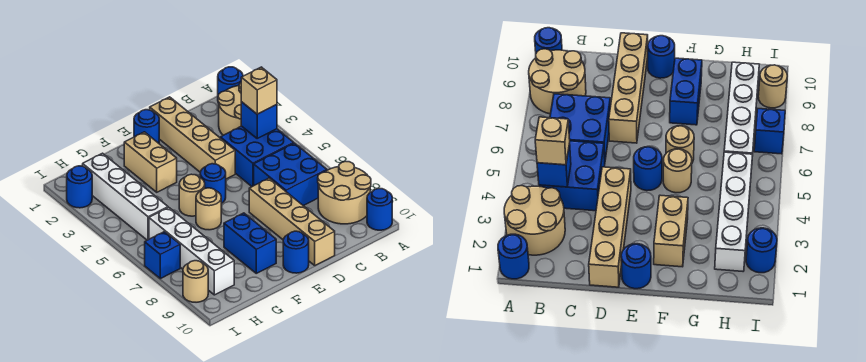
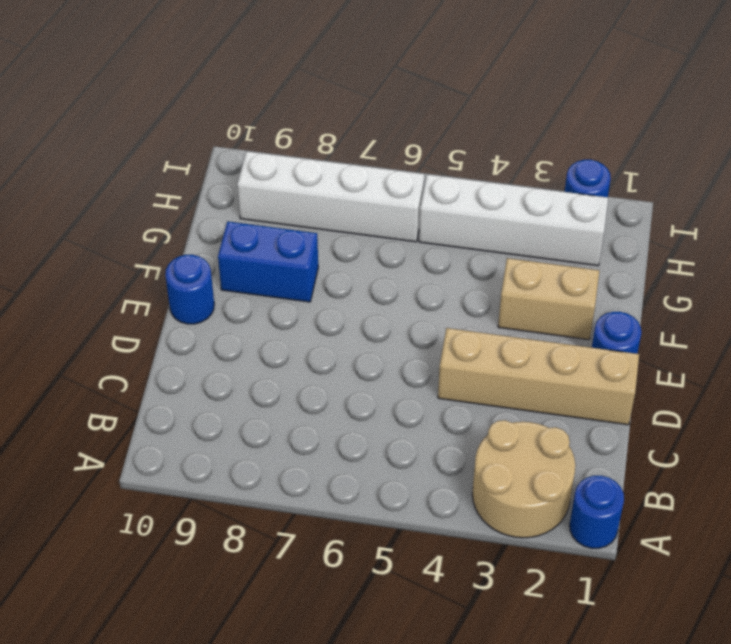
none -> tan 2x2 round brick [318,161,371,224]
none -> blue 1x1 round brick [367,189,392,230]
none -> blue 2x2 brick [220,126,294,187]

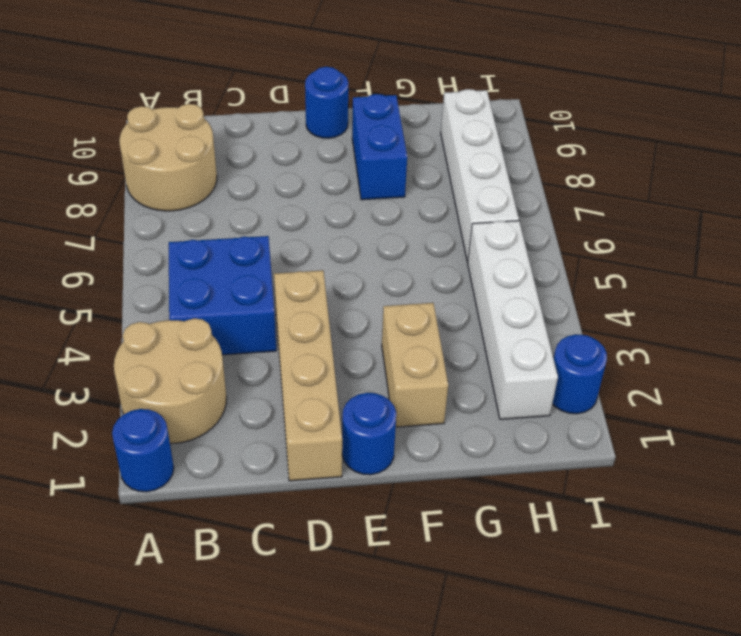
none -> blue 1x1 round brick [367,189,392,230]
none -> blue 2x2 brick [254,143,327,206]
none -> tan 1x4 brick [249,178,335,265]

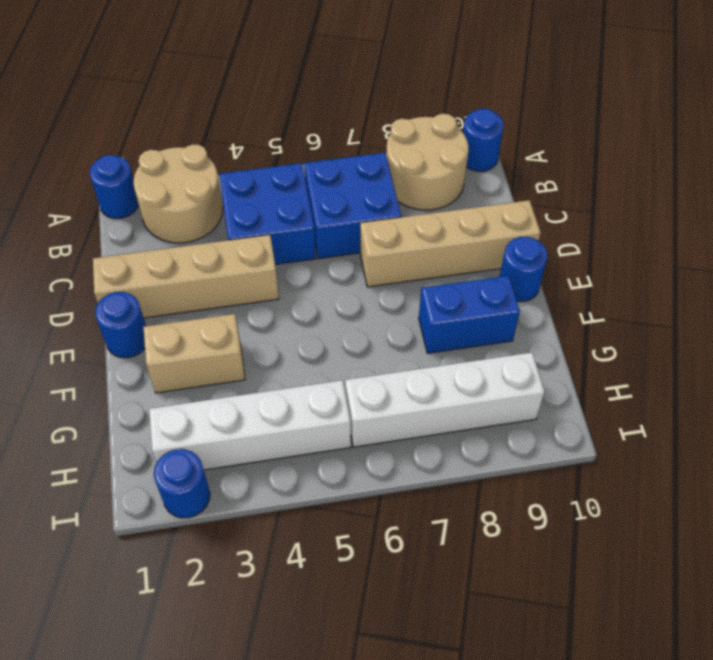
none -> blue 1x1 round brick [200,164,226,203]
none -> tan 1x1 round brick [179,174,205,216]
none -> tan 1x1 round brick [196,188,221,230]

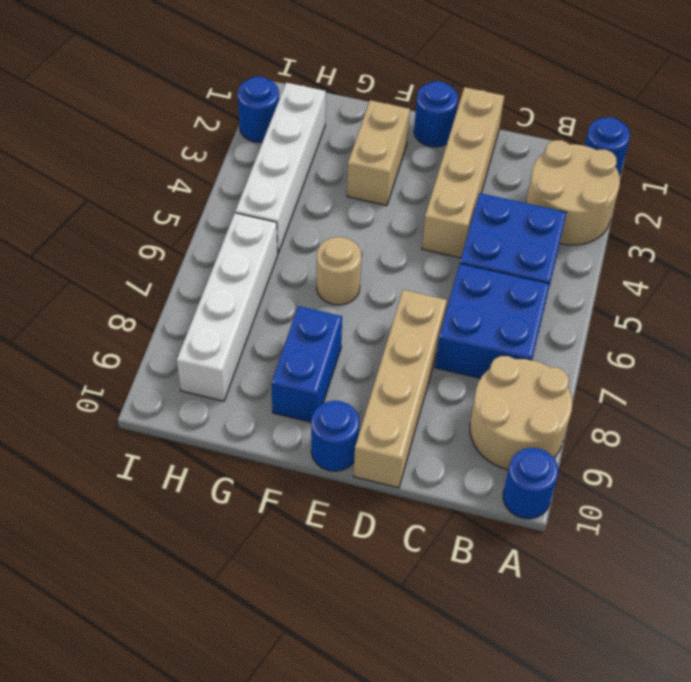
none -> blue 1x1 round brick [200,164,226,203]
none -> tan 1x1 round brick [179,174,205,216]
none -> blue 1x1 brick [145,232,180,279]

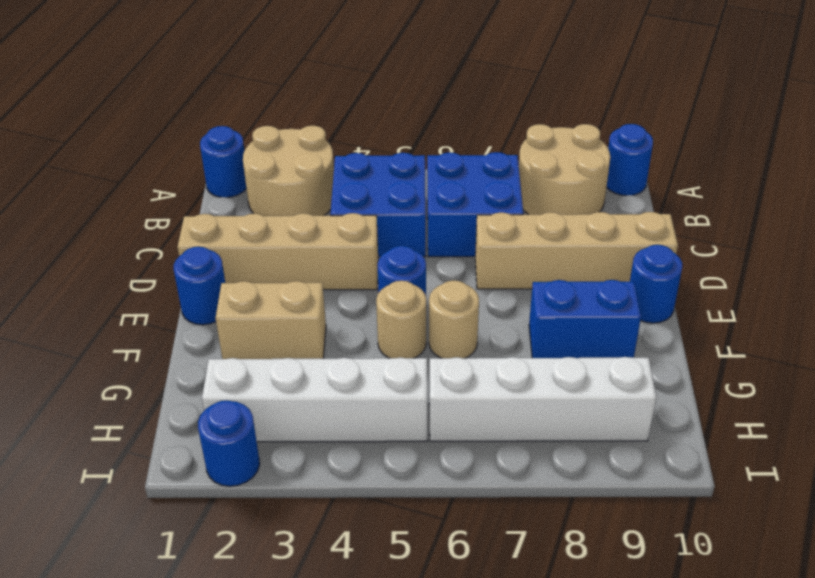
none -> blue 1x1 brick [145,232,180,279]
none -> tan 1x1 round brick [183,261,208,302]
none -> blue 1x1 brick [241,102,277,138]

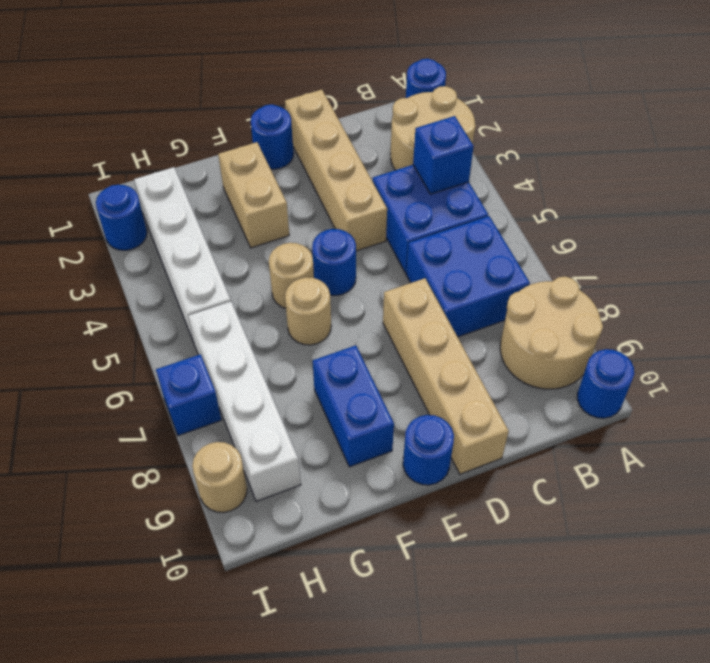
none -> tan 1x1 brick [241,67,277,114]

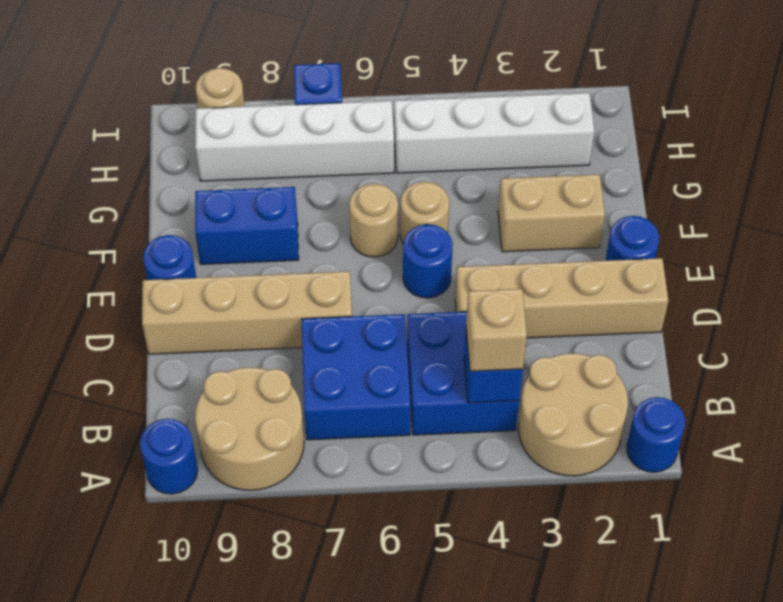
none -> blue 1x1 round brick [67,166,92,208]

